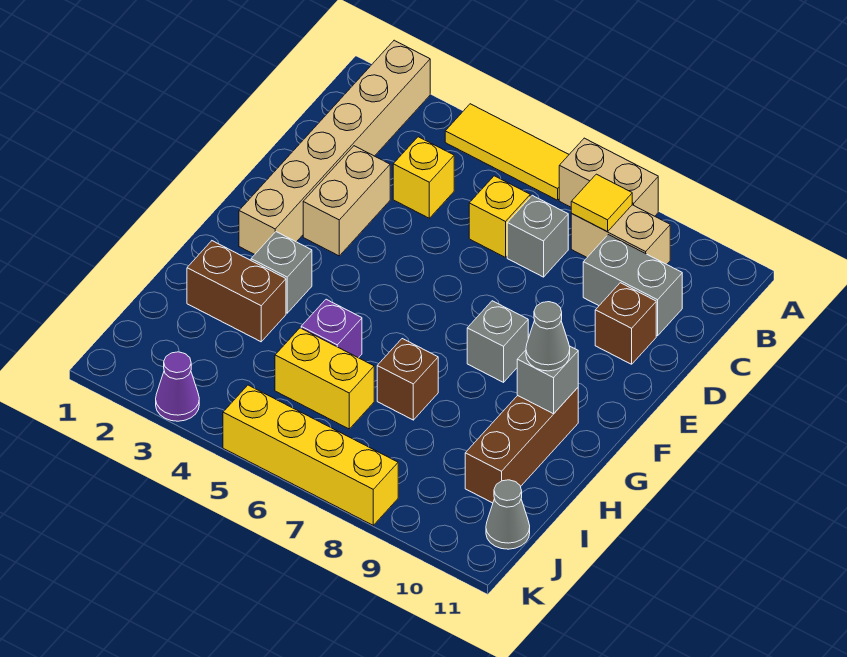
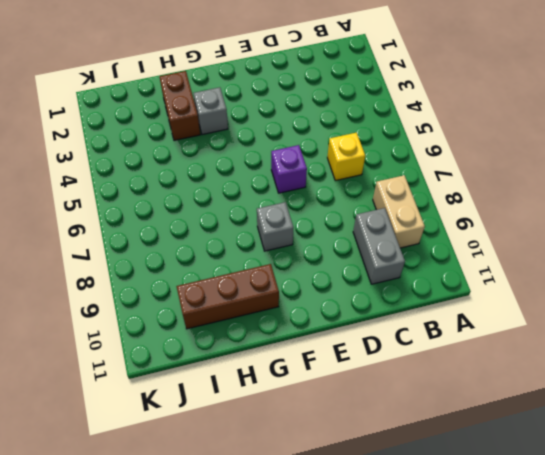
purple 1x1 brick [271,145,307,193] -> purple 1x1 brick moved to [301,299,362,358]
none -> tan 1x6 brick [239,40,430,254]
none -> yellow 1x3 tile [445,104,569,200]
none -> tan 1x2 brick [559,138,658,216]

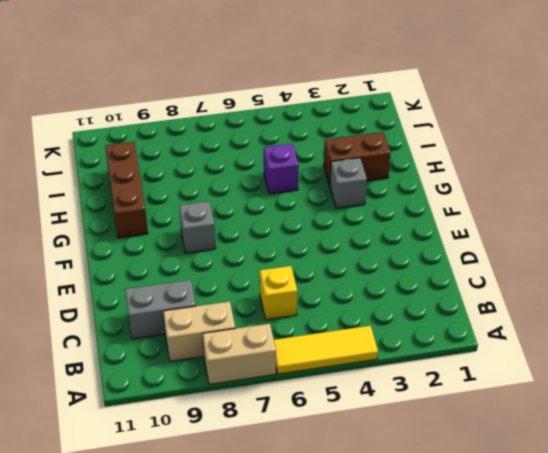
none -> tan 1x6 brick [239,40,430,254]
none -> yellow 1x1 brick [393,137,454,218]
none -> grey 1x1 brick [507,195,568,277]

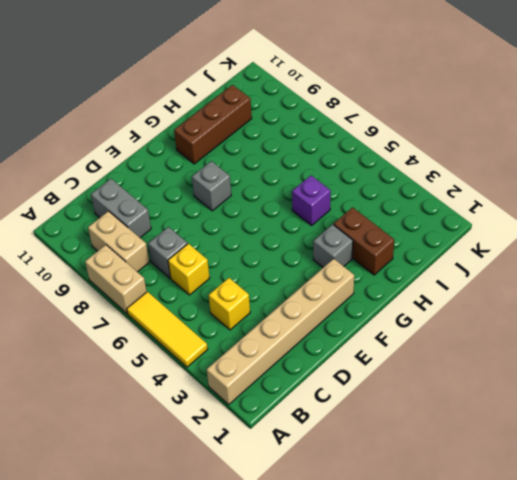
none -> tan 1x2 brick [303,146,390,256]
none -> brown 1x1 brick [595,283,656,364]
none -> brown 1x1 brick [377,339,438,420]

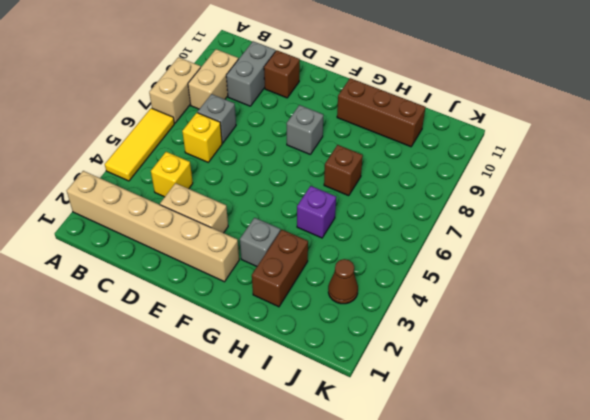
brown 1x1 cone [328,259,358,304] -> none
none -> yellow 1x2 brick [275,328,374,429]
none -> grey 1x1 cone [486,480,530,549]
none -> purple 1x1 cone [156,352,199,421]

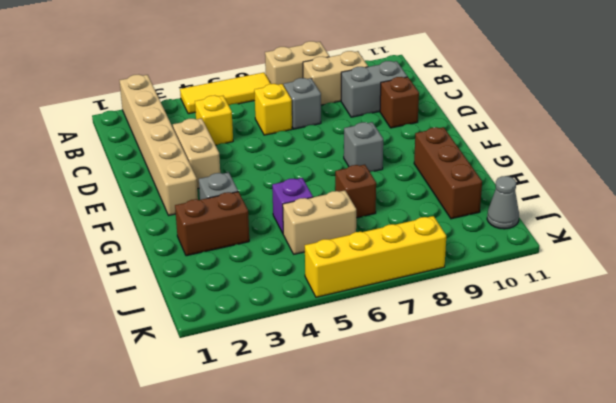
tan 1x2 brick [283,190,356,254] -> yellow 1x2 brick [275,328,374,429]
none -> purple 1x1 cone [156,352,199,421]
none -> yellow 1x1 tile [571,174,632,232]
none -> grey 1x1 brick [517,346,578,414]

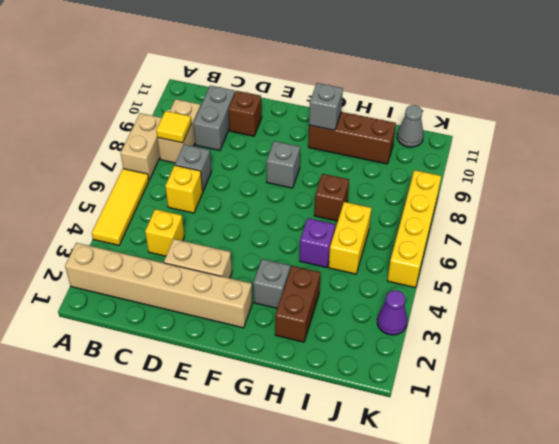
none -> grey 1x1 cone [526,302,570,371]

